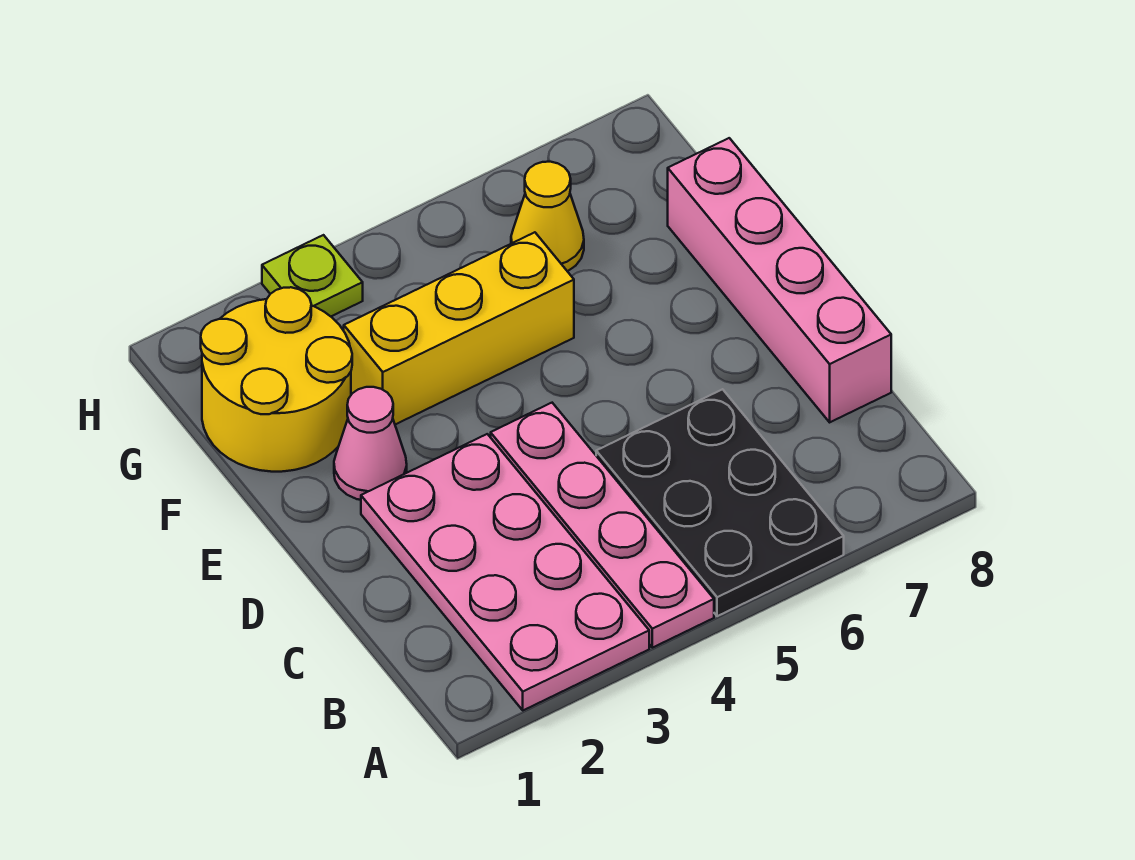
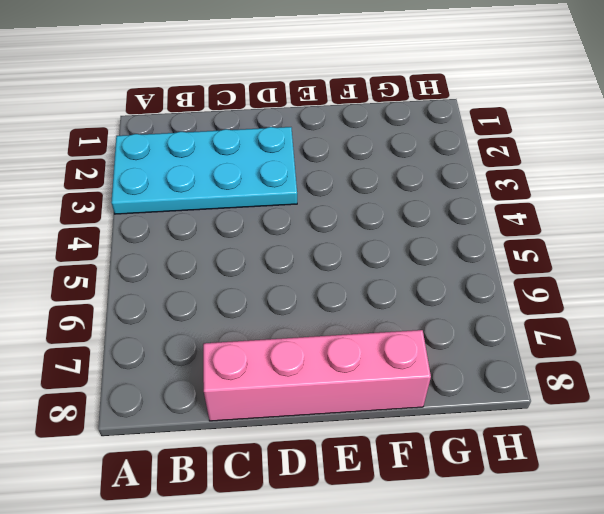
cyan 2x4 plate [111,127,297,214] -> pink 2x4 plate [361,434,649,710]
none -> pink 1x4 plate [491,403,714,648]
none -> black 2x3 plate [596,389,844,616]

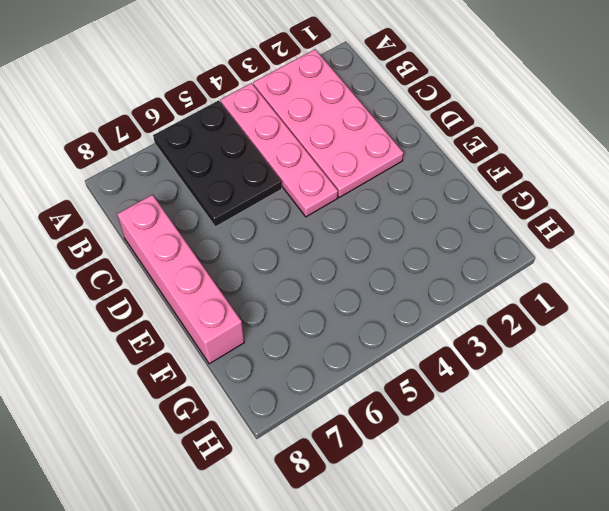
none -> pink 1x1 cone [334,387,407,500]
none -> yellow 2x2 round brick [201,287,352,472]

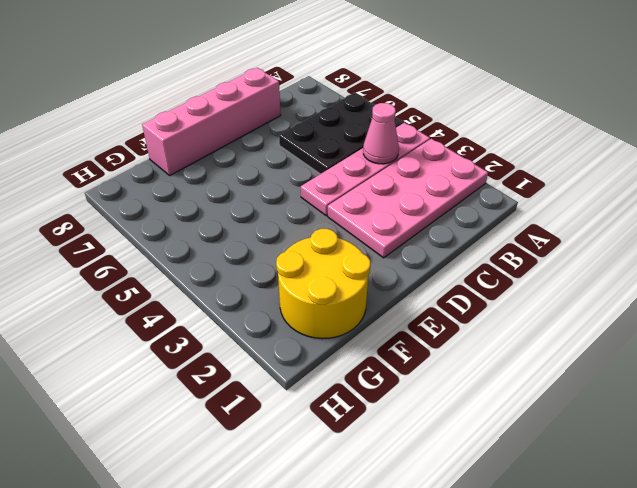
pink 1x1 cone [363,103,399,164] -> pink 1x1 cone moved to [334,387,407,500]
none -> yellow 1x3 brick [344,232,574,424]
none -> yellow 1x1 cone [511,162,584,271]

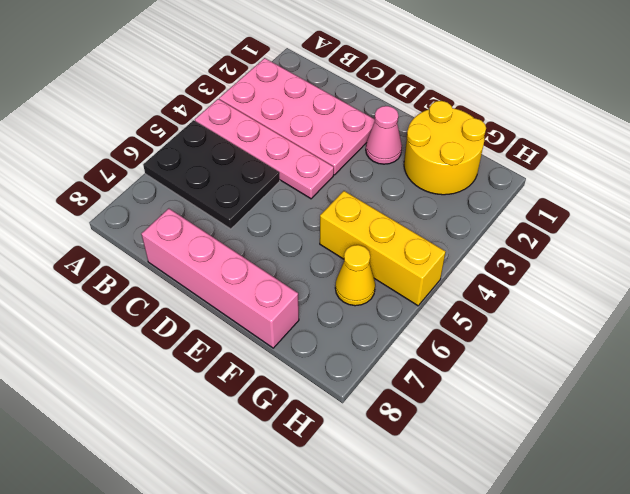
yellow 1x3 brick [320,191,446,306] -> yellow 1x3 brick turned to [344,232,574,424]
none -> lime 1x1 plate [262,235,363,316]

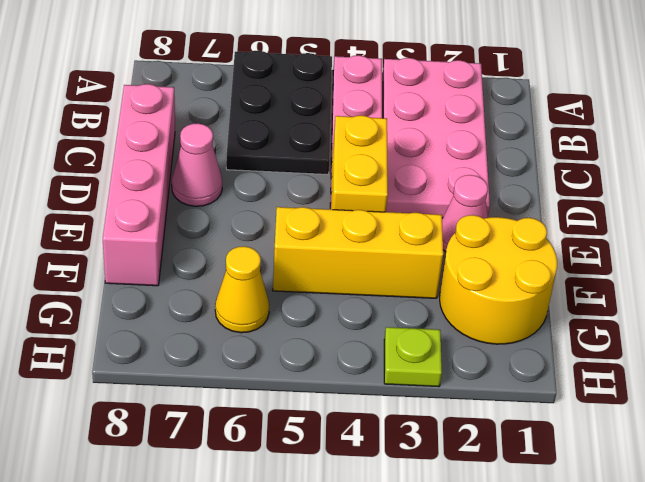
yellow 1x2 brick [331,115,388,212] -> none
pink 1x1 cone [172,123,222,206] -> none

